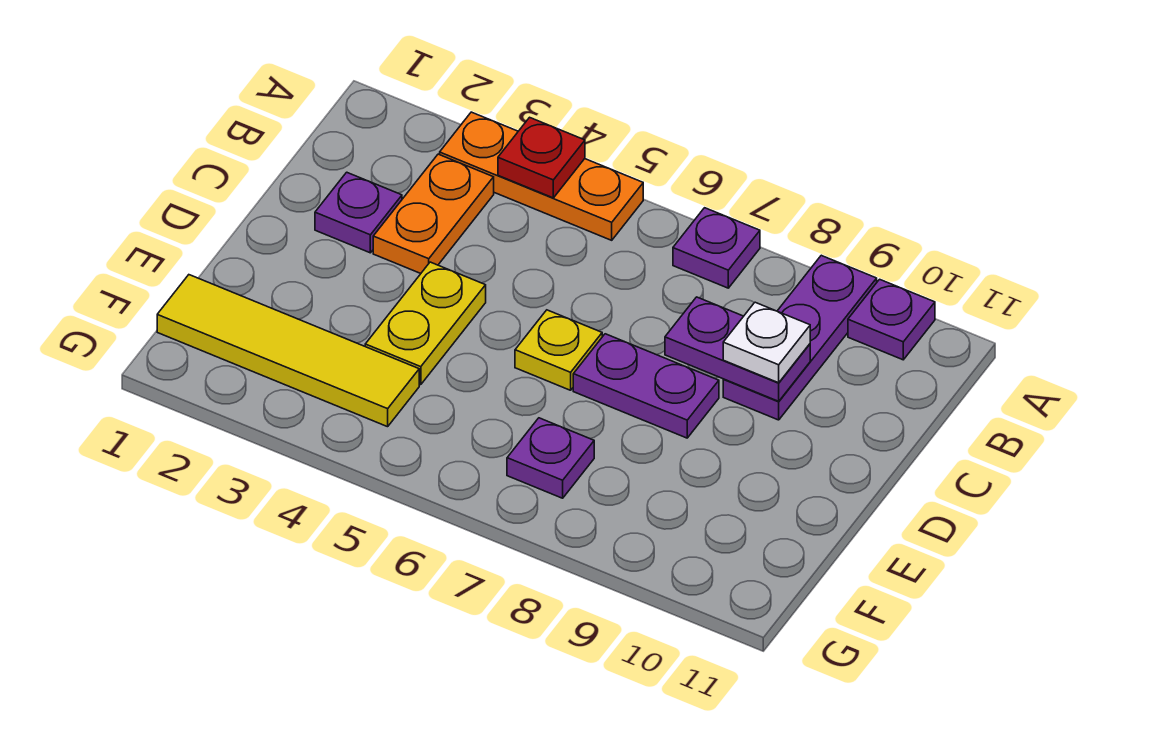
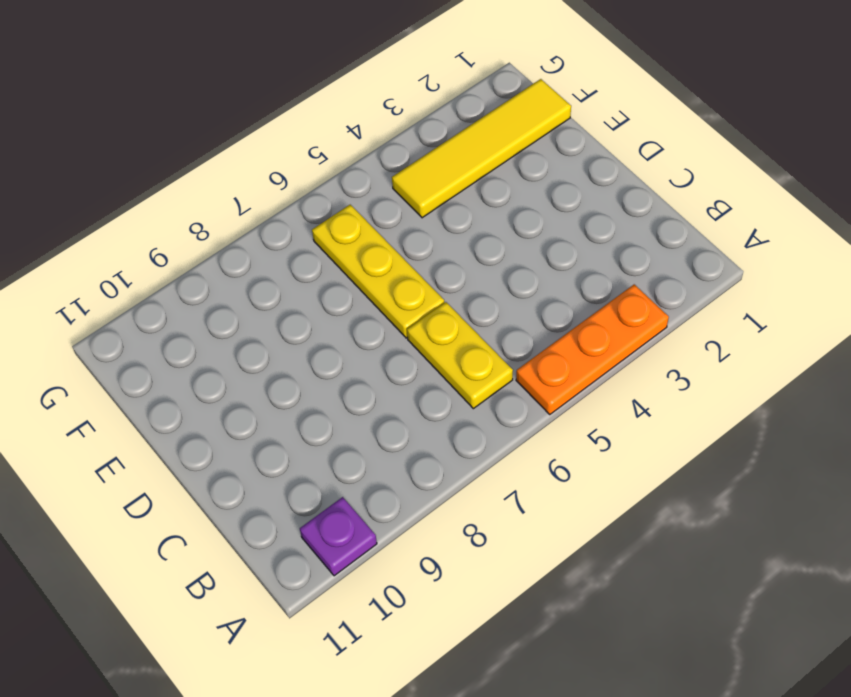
yellow 1x2 plate [407,302,513,409] -> yellow 1x2 plate moved to [365,262,486,385]
yellow 1x3 plate [312,205,445,338] -> yellow 1x1 plate [515,310,602,390]
none -> purple 1x1 plate [673,208,760,288]
none -> purple 1x3 plate [723,255,877,420]
none -> orange 1x2 plate [373,154,494,273]

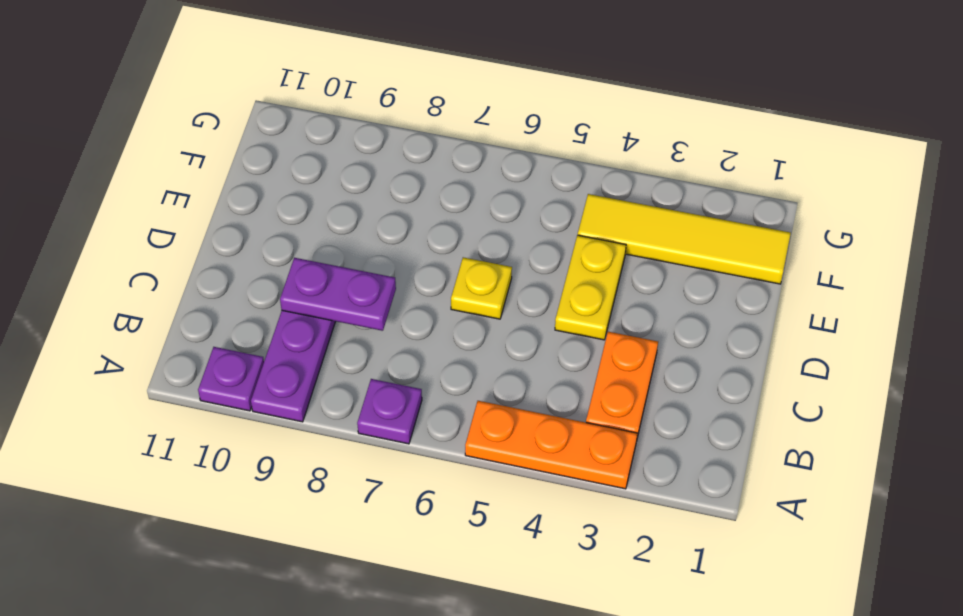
none -> purple 1x1 plate [315,172,402,253]
none -> purple 1x2 plate [573,334,719,438]
none -> purple 1x1 plate [507,418,594,498]

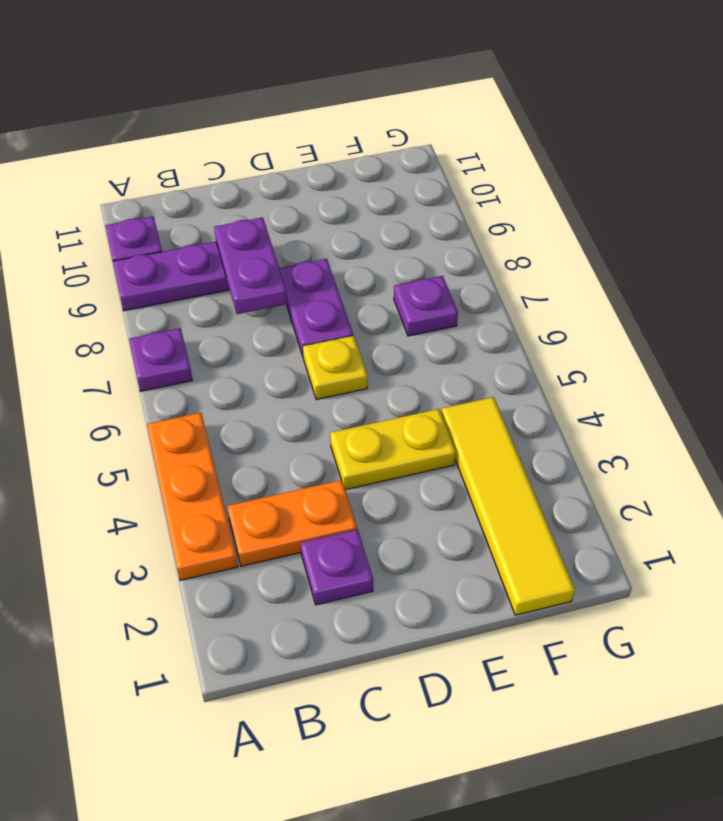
none -> red 1x1 plate [498,117,585,198]
none -> white 1x1 plate [723,302,810,383]

